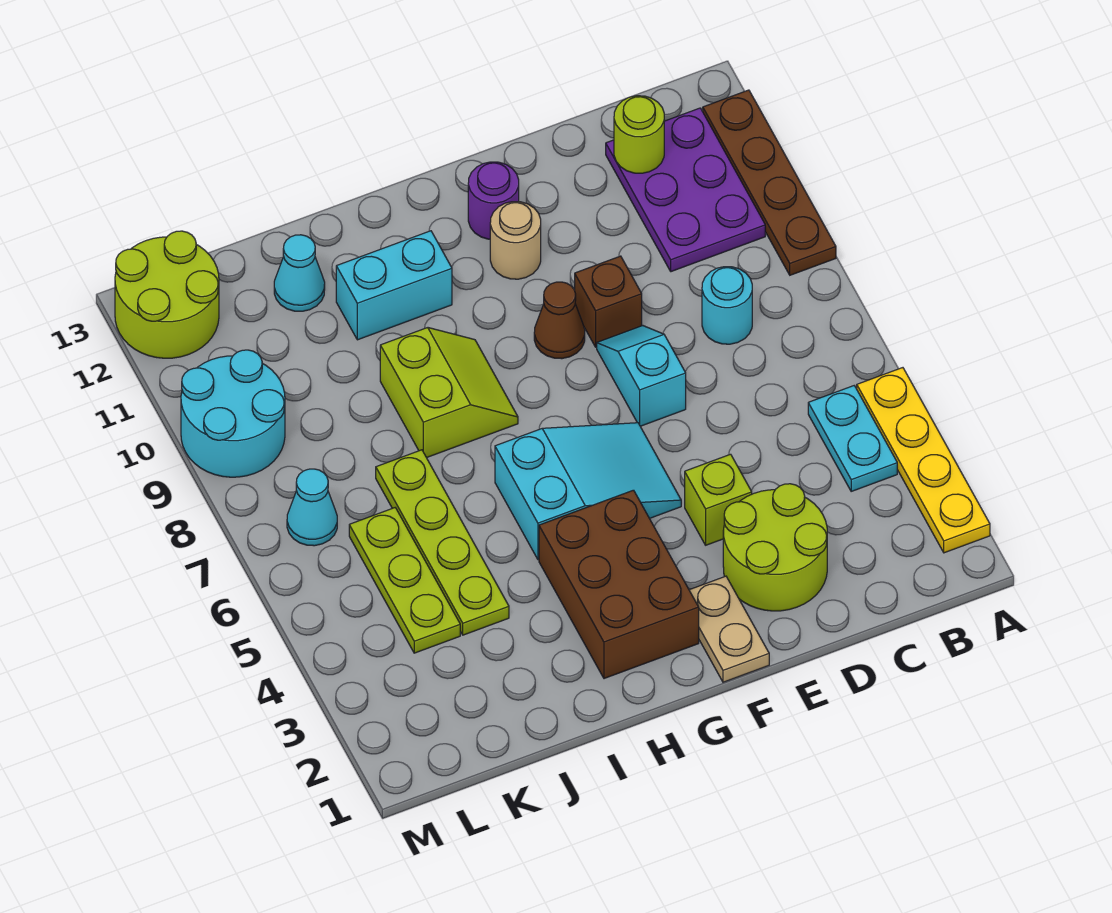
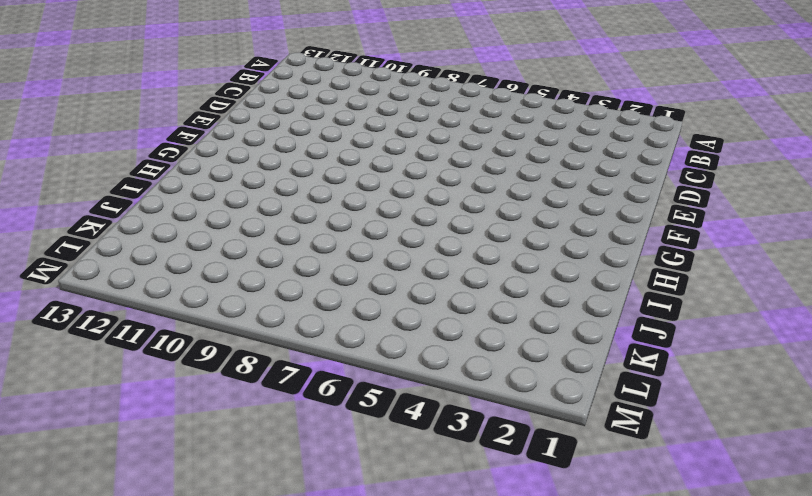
none -> yellow 1x4 plate [857,368,990,553]
none -> brown 1x4 plate [703,90,836,275]
none -> cyan 1x2 plate [808,386,897,491]

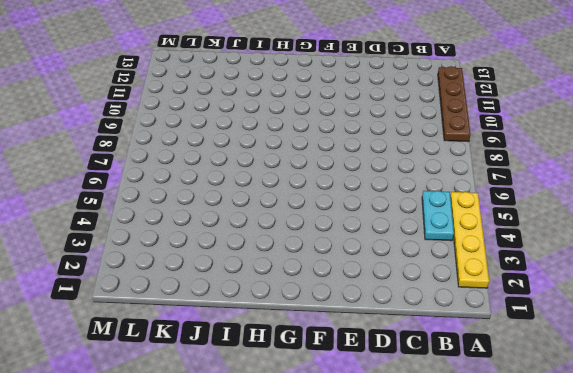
none -> purple 2x3 plate [606,108,765,272]
none -> cyan 1x1 round brick [702,267,752,344]
none -> lime 2x2 round brick [723,484,827,611]

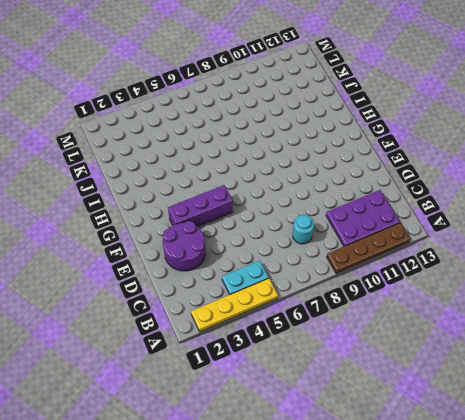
purple 2x2 round brick [163,221,205,271] -> lime 2x2 round brick [723,484,827,611]
purple 1x3 brick [168,185,233,227] -> cyan 2x3 slope [495,423,681,560]
none -> lime 1x1 brick [685,454,752,545]
none -> cyan 1x2 slope [597,326,686,426]
none -> brown 1x1 brick [575,256,642,347]

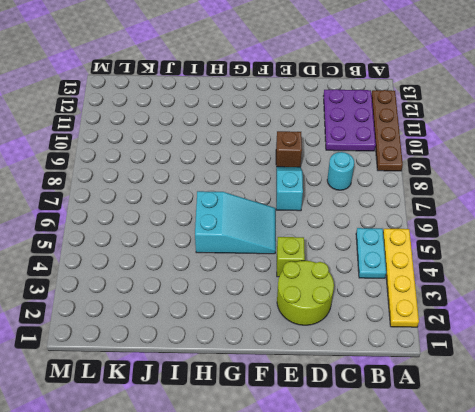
none -> tan 1x2 plate [689,576,769,682]
none -> brown 1x1 cone [534,282,585,359]
none -> tan 1x1 round brick [490,202,541,279]

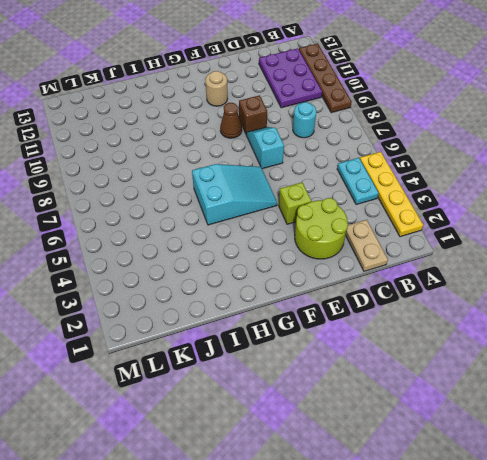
tan 1x2 plate [345,220,388,271] -> tan 1x2 plate moved to [689,576,769,682]
none -> purple 1x1 round brick [468,162,519,239]
none -> brown 2x3 brick [539,490,699,679]
none -> lime 2x2 slope [380,328,518,458]

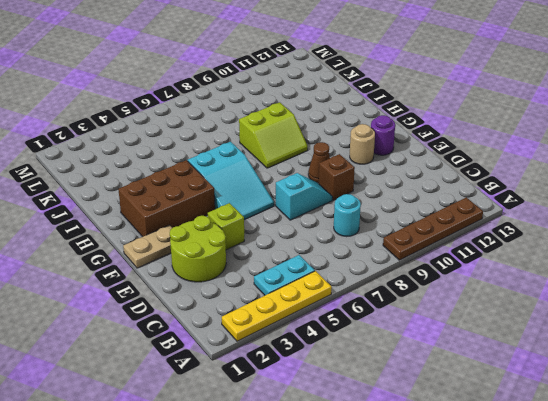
none -> purple 2x3 plate [606,108,765,272]
none -> cyan 1x2 brick [336,231,452,340]
none -> lime 1x4 plate [376,450,509,635]

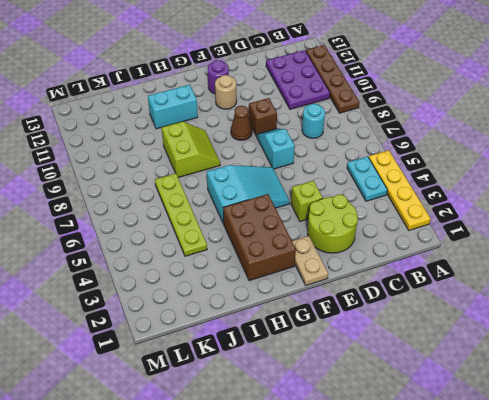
none -> cyan 1x1 cone [274,235,325,311]
none -> lime 1x3 plate [349,508,460,653]
none -> cyan 1x1 cone [287,469,337,546]

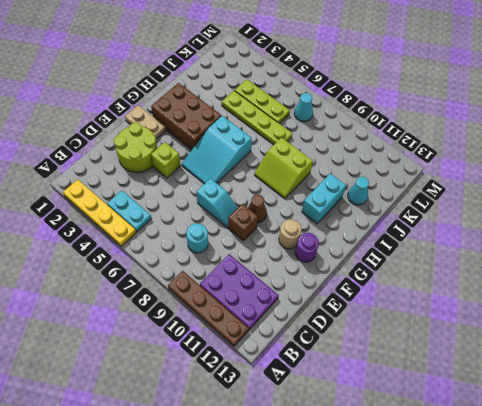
none -> cyan 2x2 round brick [181,350,285,477]
none -> lime 2x2 round brick [115,231,219,358]
none -> lime 1x1 round brick [614,96,664,173]

